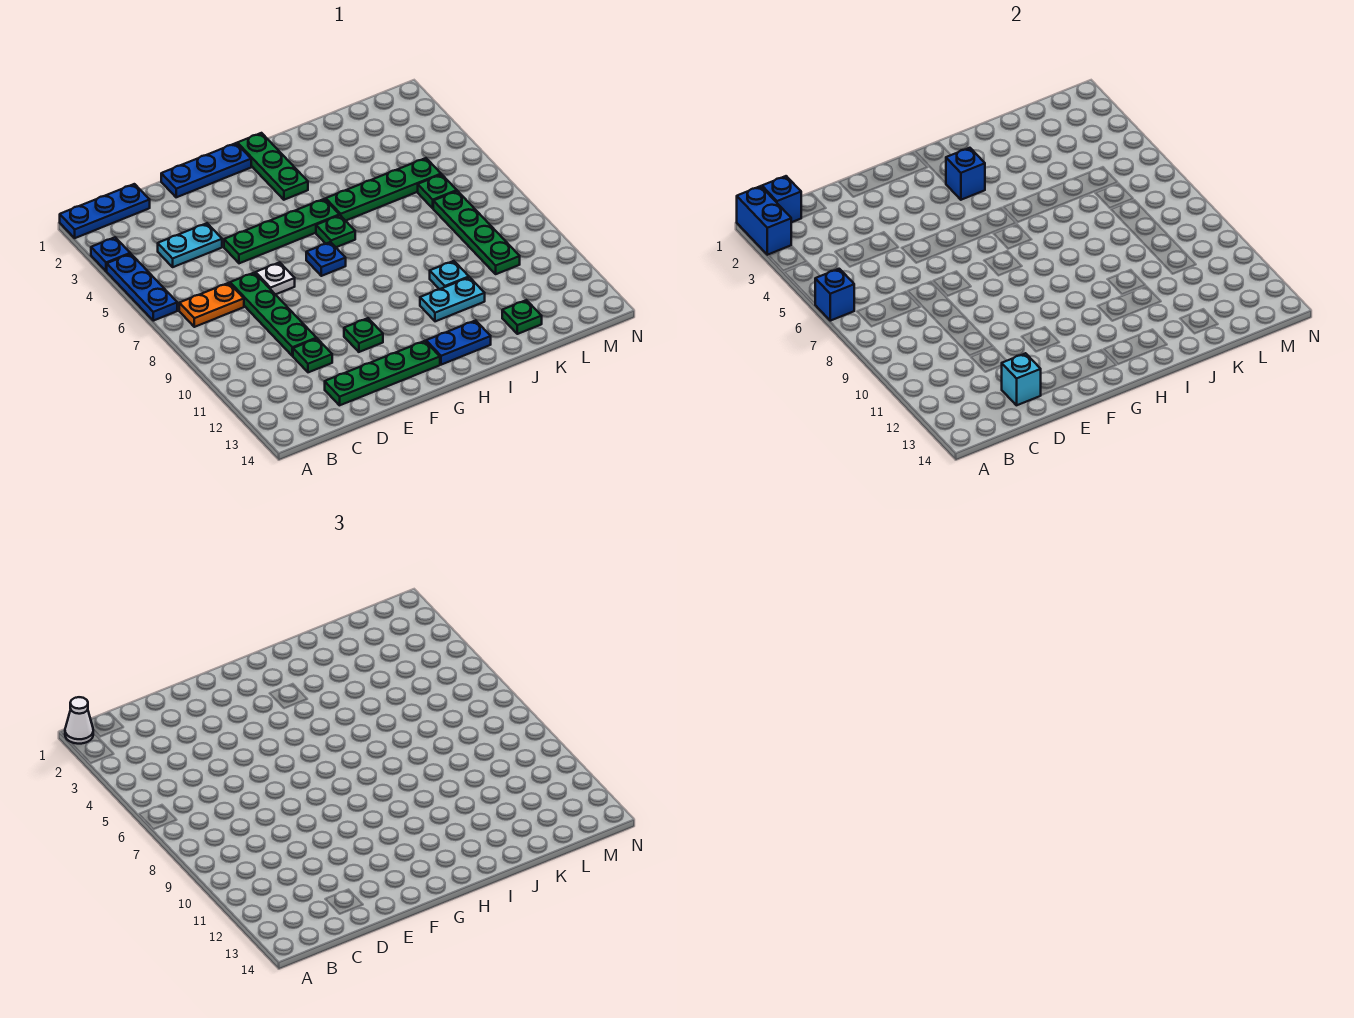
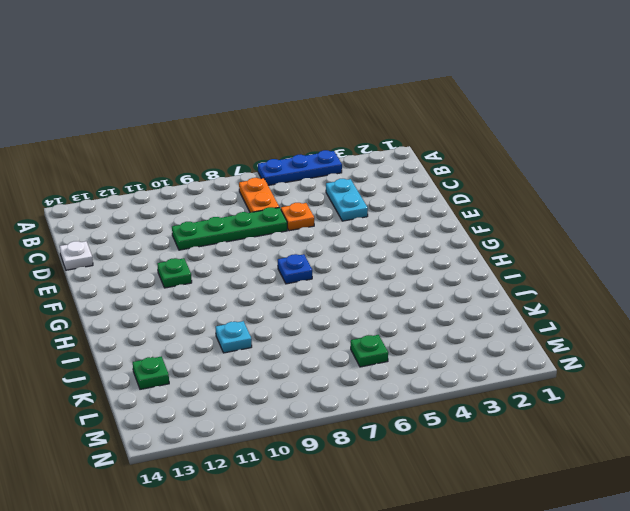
orange 1x1 plate [281,203,314,231] -> none
white 1x1 plate [60,241,93,270] -> white 1x1 plate moved to [256,262,295,295]
none -> blue 1x3 plate [60,184,150,238]
none -> blue 1x1 plate [91,237,130,271]
none -> green 1x1 plate [293,339,332,372]

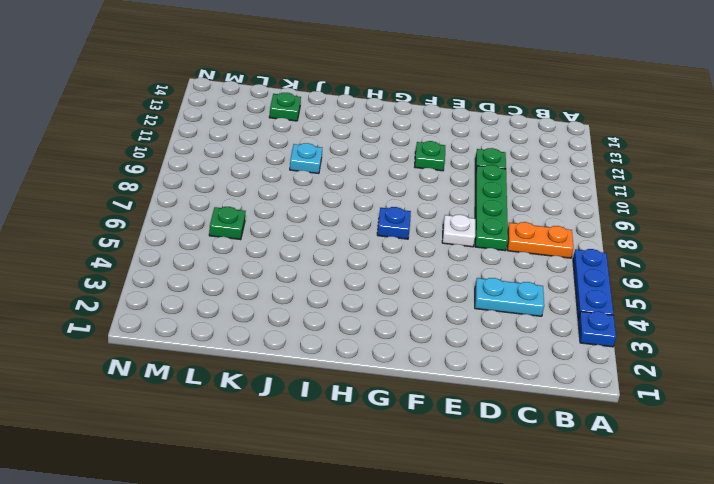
none -> blue 1x3 plate [60,184,150,238]
none -> green 1x4 plate [325,341,440,405]
none -> blue 1x3 plate [161,143,251,197]

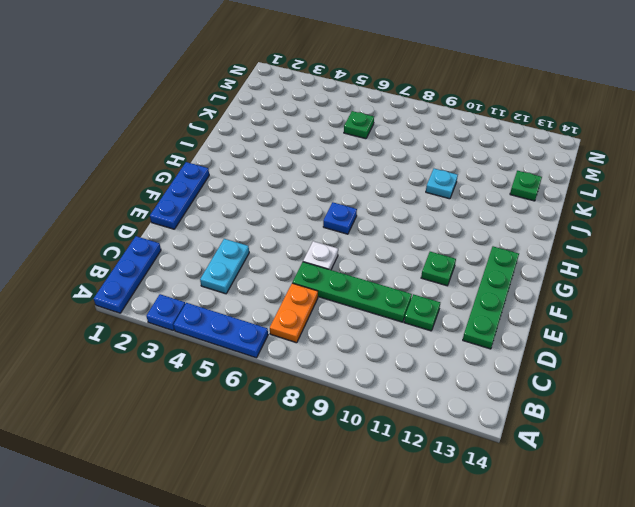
none -> green 1x4 plate [224,199,339,263]
none -> green 1x3 plate [237,133,308,200]
none -> green 1x1 plate [316,215,355,247]

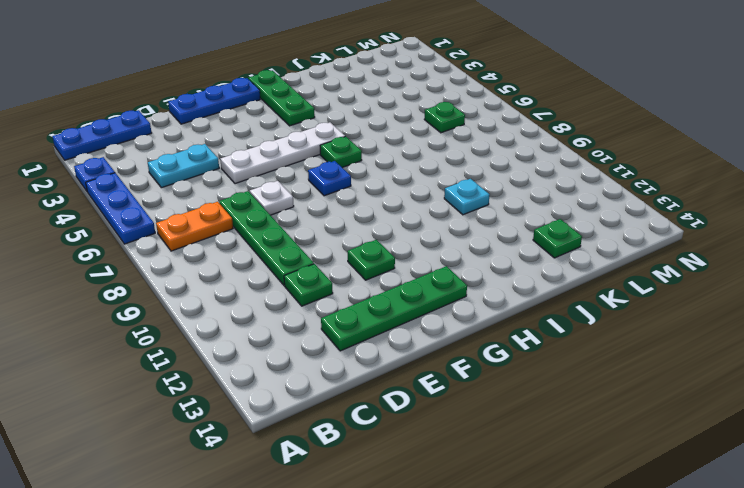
white 1x4 plate [220,122,345,184] -> green 1x4 plate [224,199,339,263]
none -> blue 1x2 plate [426,320,491,365]
none -> green 1x4 plate [326,158,441,221]
none -> cyan 1x2 plate [420,277,485,321]

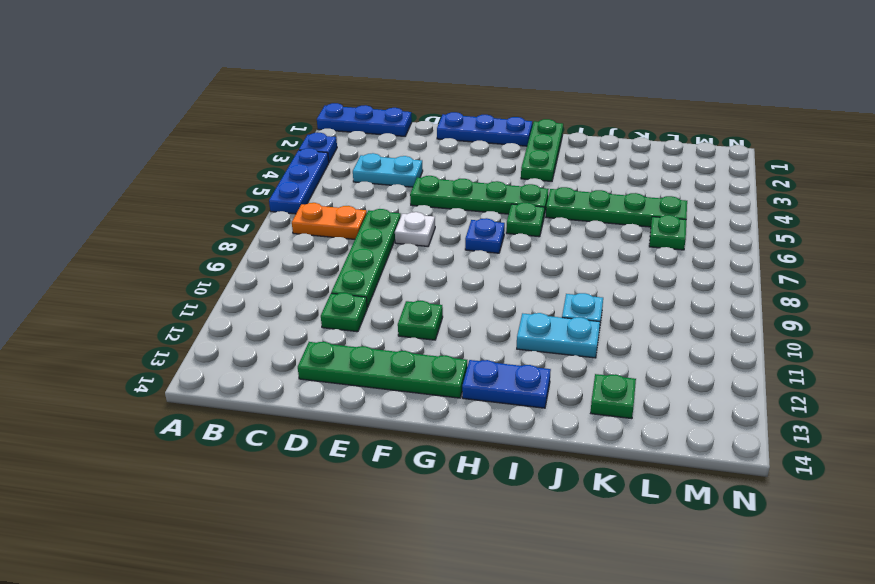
none -> green 1x4 plate [433,191,520,274]
none -> blue 1x2 brick [737,186,791,255]
none -> blue 1x1 brick [815,269,854,321]

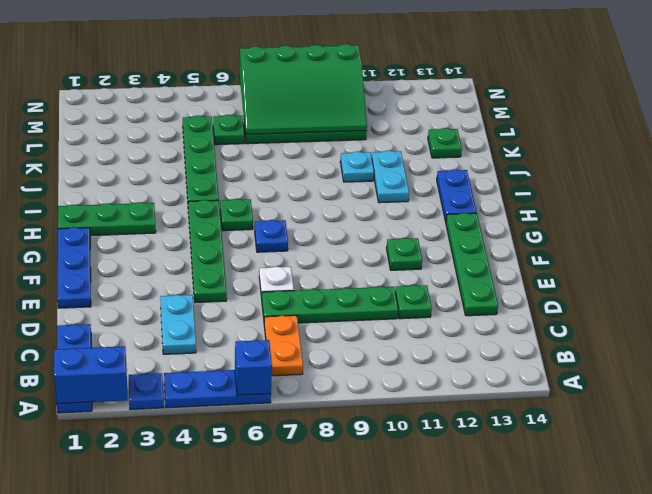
green 3x4 slope [240,44,367,134] -> none
none -> blue 1x1 brick [762,176,801,222]
none -> cyan 1x1 brick [1001,353,1041,405]
none -> blue 1x1 brick [946,148,985,200]

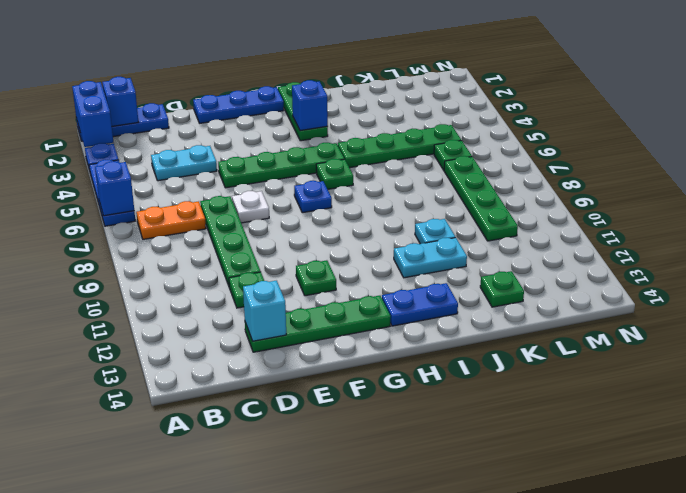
none -> white 1x1 cone [65,697,93,744]

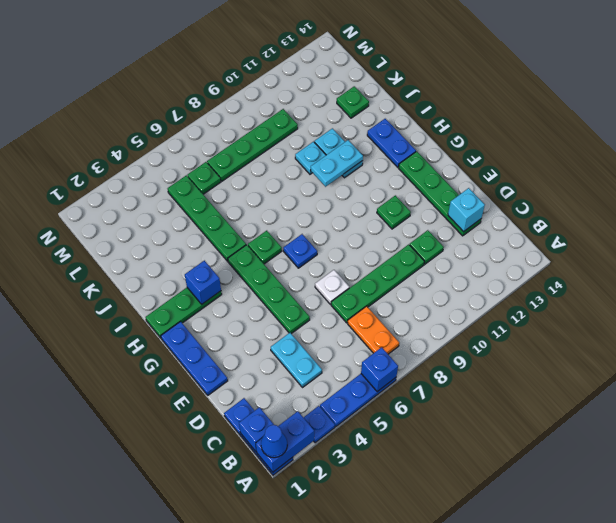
blue 1x1 cone [261,425,287,458] -> white 1x1 cone [65,697,93,744]
cyan 1x2 plate [311,140,363,187] -> none

